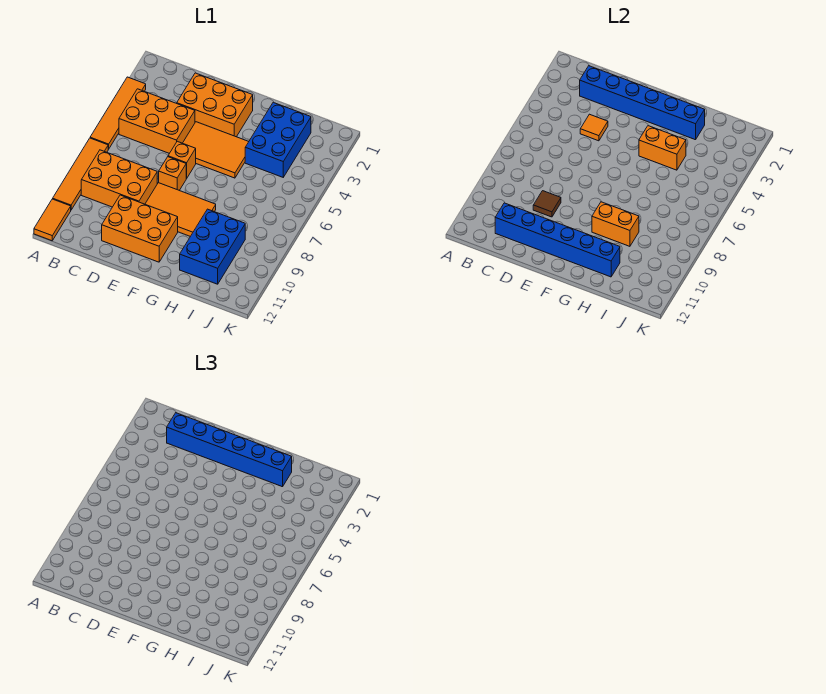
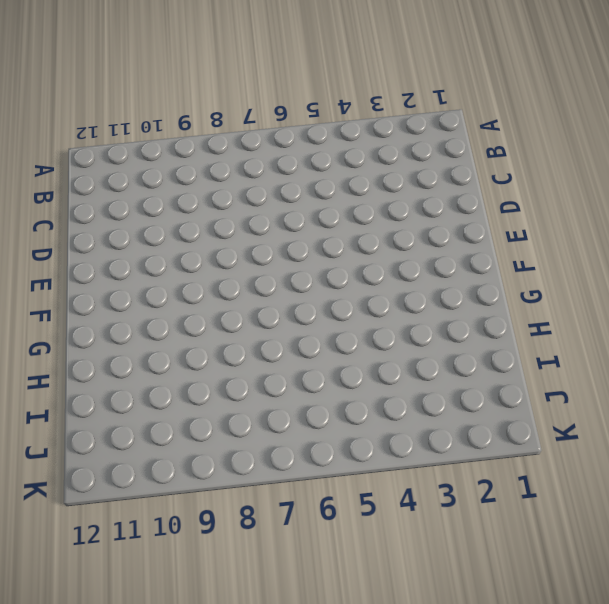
none -> orange 1x4 tile [90,77,146,149]
none -> orange 1x4 tile [53,138,108,210]
none -> orange 1x2 tile [34,199,71,241]

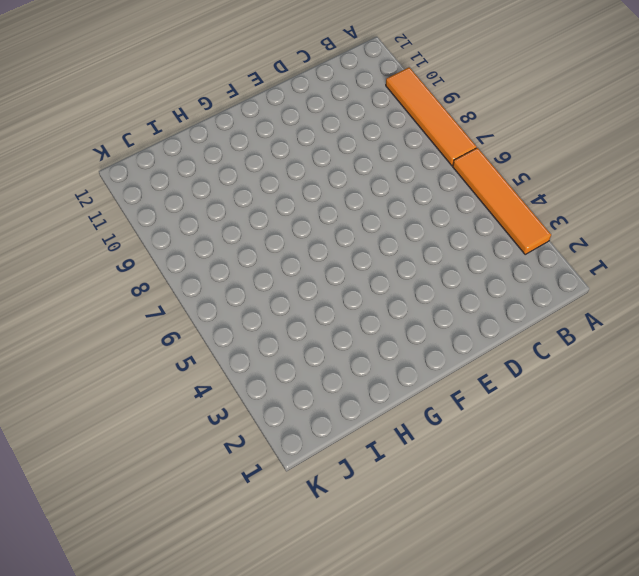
none -> orange 1x2 tile [34,199,71,241]
none -> orange 2x3 brick [119,89,195,153]
none -> orange 2x3 brick [81,150,157,207]

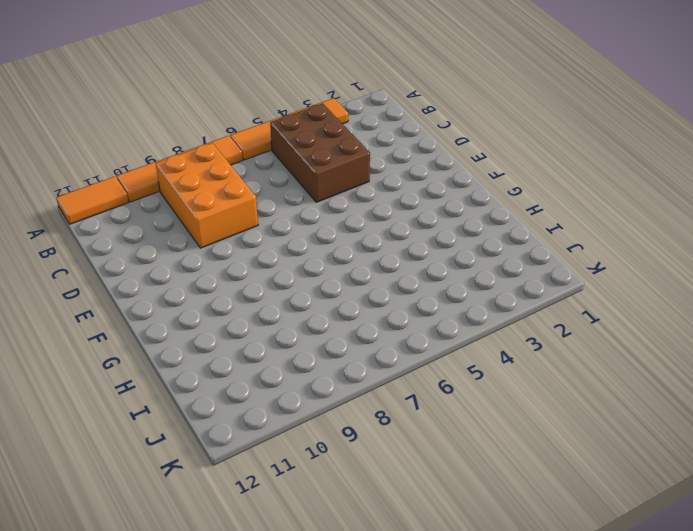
brown 2x3 brick [270,103,370,202] -> orange 2x3 brick [119,89,195,153]
none -> orange 2x3 brick [177,73,253,137]
none -> orange 2x3 brick [102,195,178,262]
none -> orange 2x3 tile [183,122,249,178]

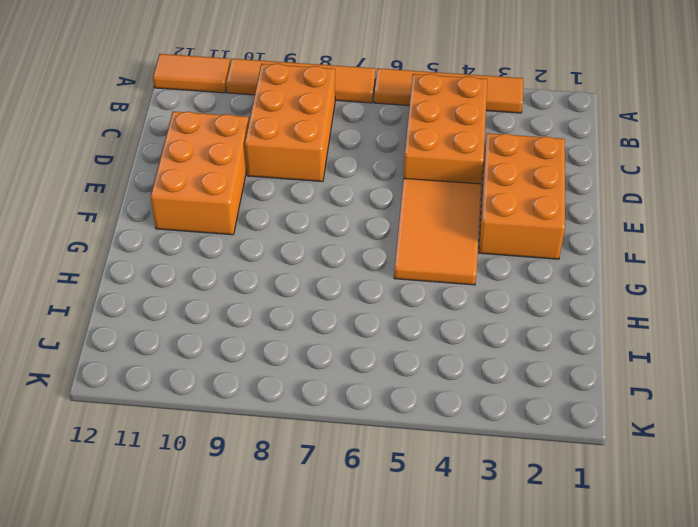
none -> orange 1x1 brick [168,141,196,178]
none -> orange 1x1 brick [159,157,187,190]
none -> orange 2x3 tile [145,183,216,237]

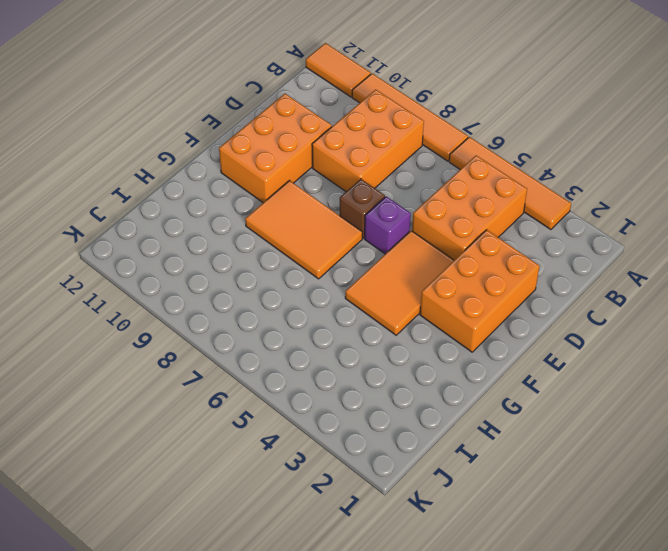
purple 1x1 brick [365,196,411,254] -> orange 1x1 brick [168,141,196,178]
brown 1x1 brick [340,179,385,238] -> orange 1x1 brick [159,157,187,190]
orange 2x3 tile [245,181,362,279] -> orange 2x3 tile turned to [145,183,216,237]
none -> blue 2x3 brick [245,102,311,177]
none -> blue 2x3 brick [180,209,245,284]
none -> blue 1x6 brick [580,66,705,140]

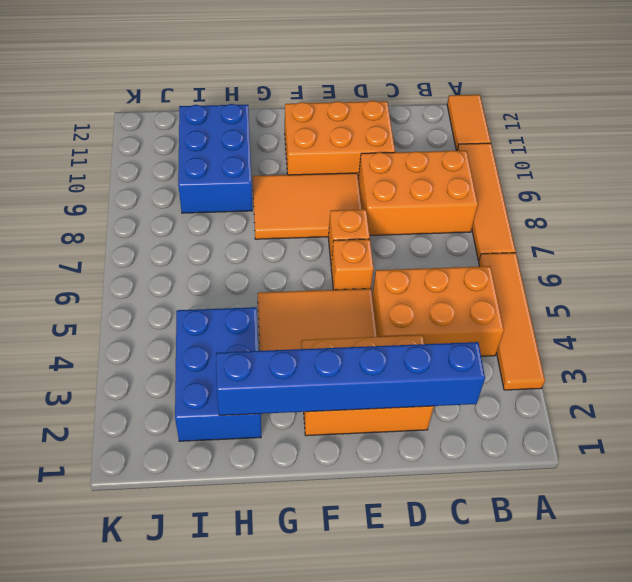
none -> blue 1x6 brick [495,203,620,277]
none -> orange 1x1 tile [580,114,608,141]
none -> brown 1x1 tile [533,191,561,217]

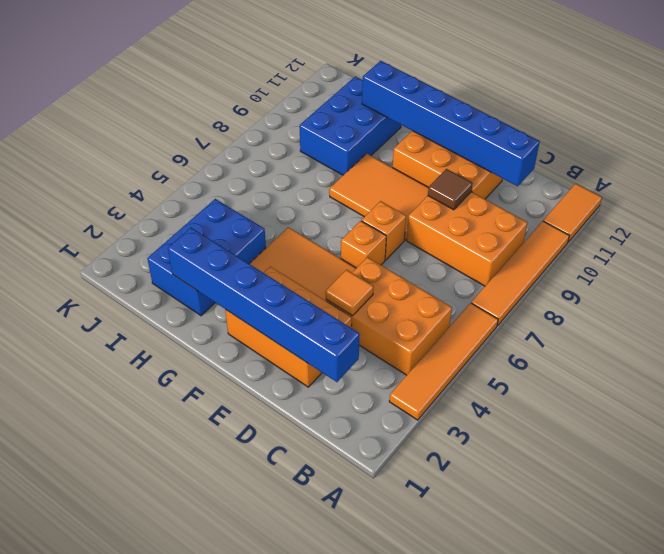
none -> orange 1x2 brick [639,126,686,170]
none -> orange 1x2 brick [592,202,639,246]
none -> blue 1x6 brick [167,413,292,487]

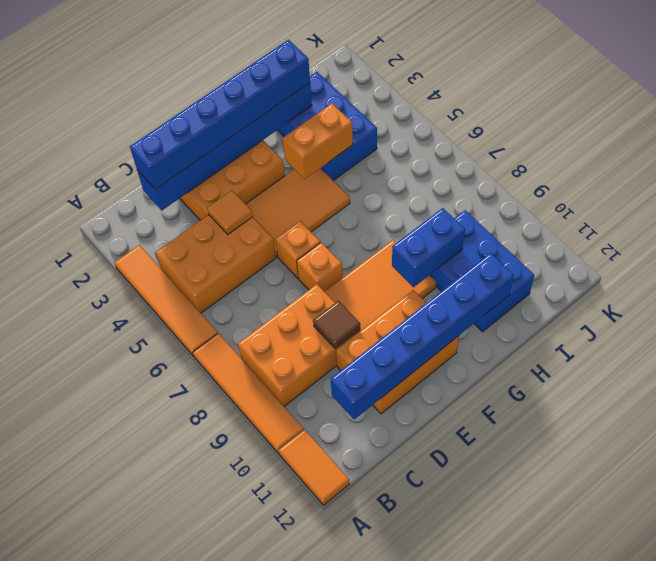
blue 1x2 brick [392,208,465,287] -> orange 1x2 brick [592,202,639,246]

